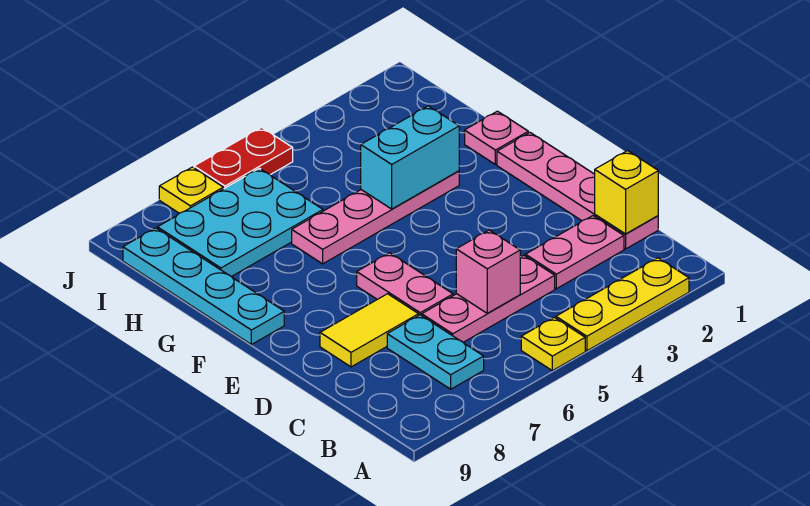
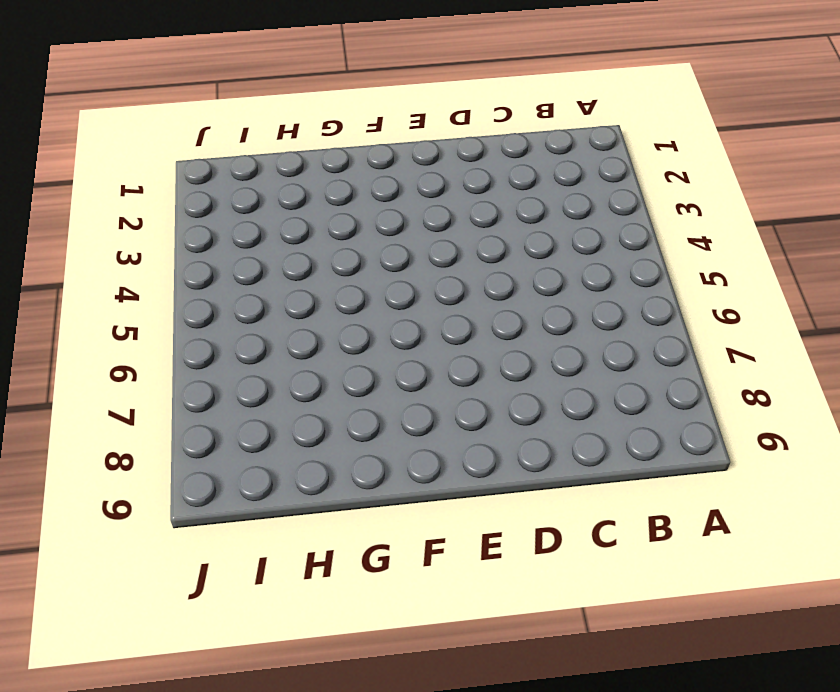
none -> yellow 1x3 plate [556,258,689,351]
none -> yellow 1x1 plate [521,317,585,371]
none -> cyan 1x2 plate [387,315,484,389]

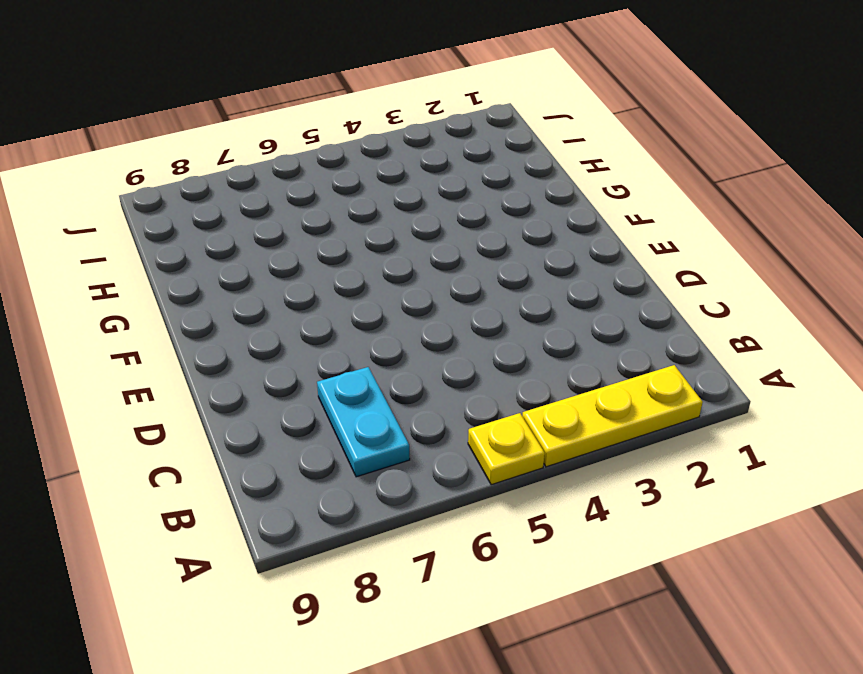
none -> pink 1x4 plate [497,133,658,249]
none -> pink 1x2 plate [525,216,624,289]
none -> pink 1x3 plate [422,255,555,342]

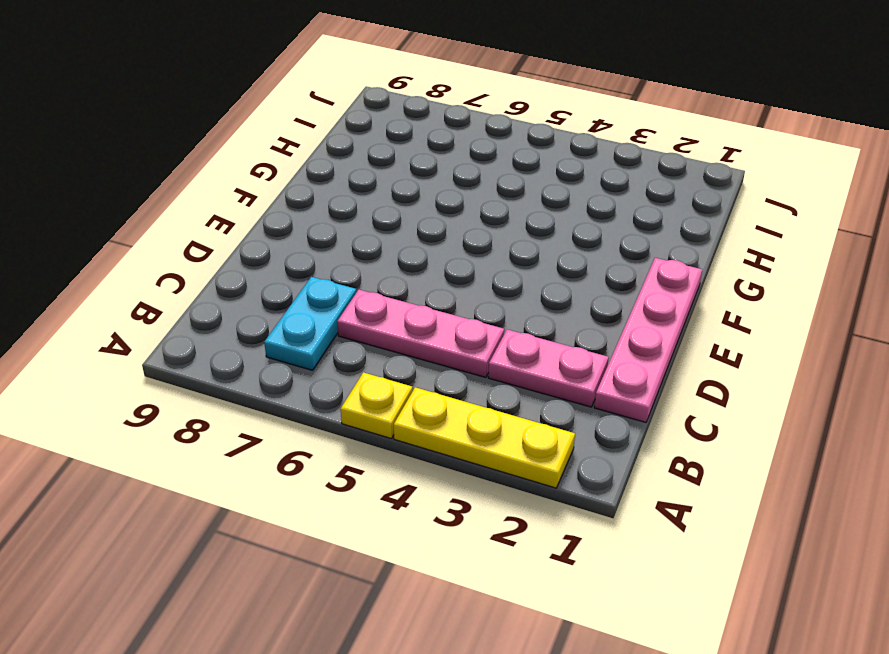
none -> pink 1x2 plate [357,253,453,316]
none -> yellow 1x2 tile [320,294,419,367]
none -> cyan 1x4 plate [123,228,284,345]

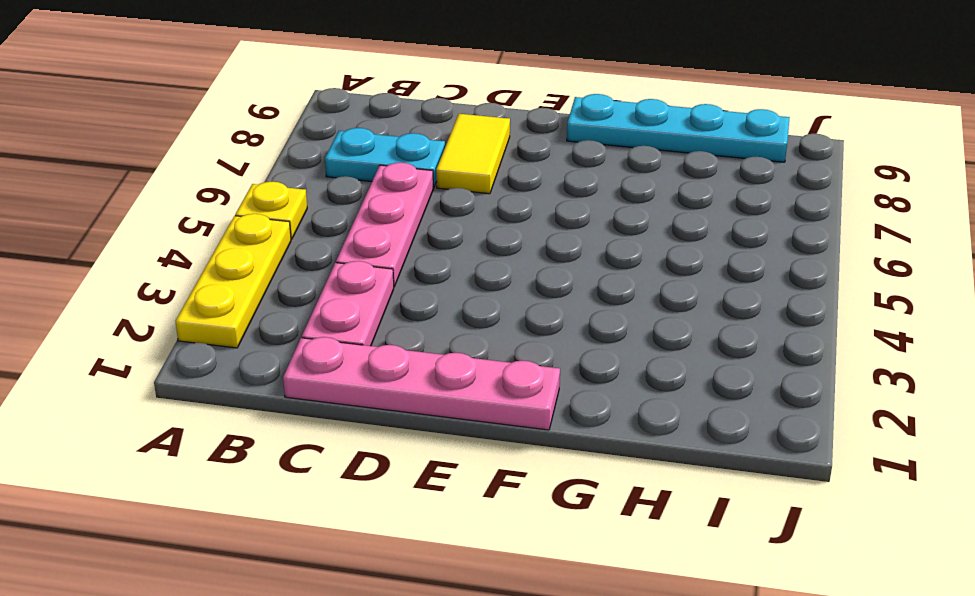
none -> pink 1x2 plate [357,253,453,316]
none -> pink 1x1 plate [465,111,528,165]
none -> pink 1x4 plate [292,171,459,264]

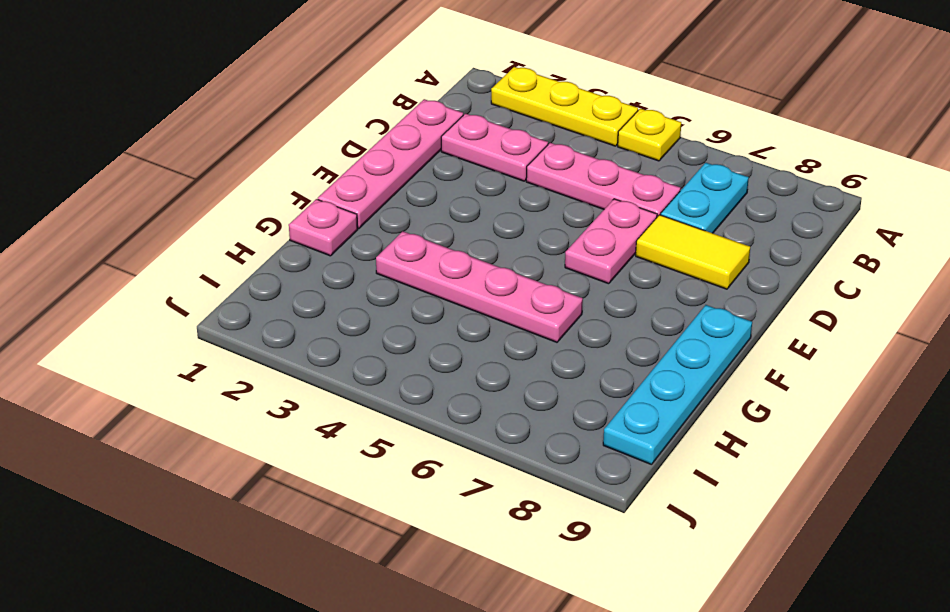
none -> cyan 2x3 plate [157,168,323,277]
none -> red 1x2 plate [194,127,293,189]
none -> yellow 1x1 plate [159,167,223,213]

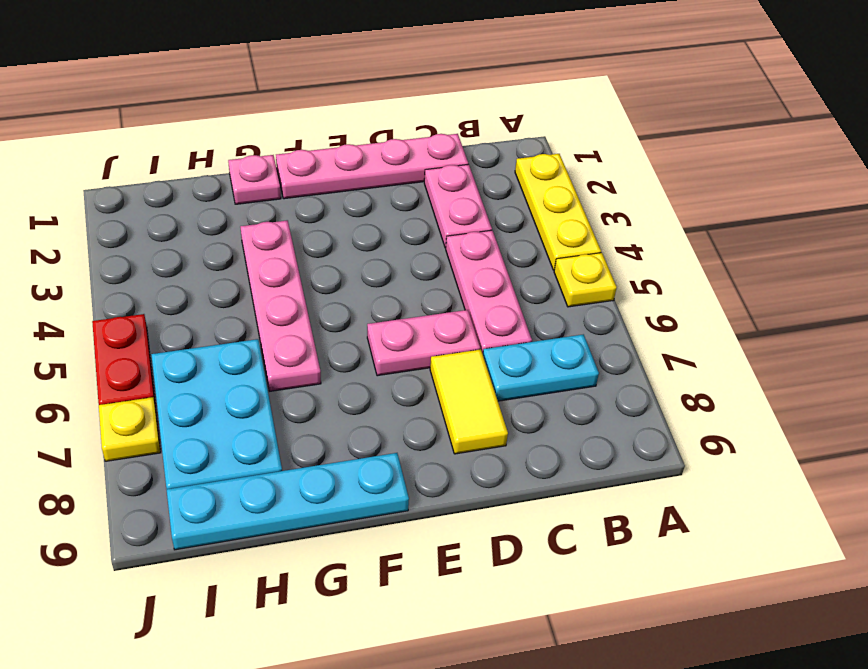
none -> yellow 1x1 brick [595,151,658,234]
none -> pink 1x1 brick [456,230,520,313]
none -> cyan 1x2 brick [361,106,459,209]

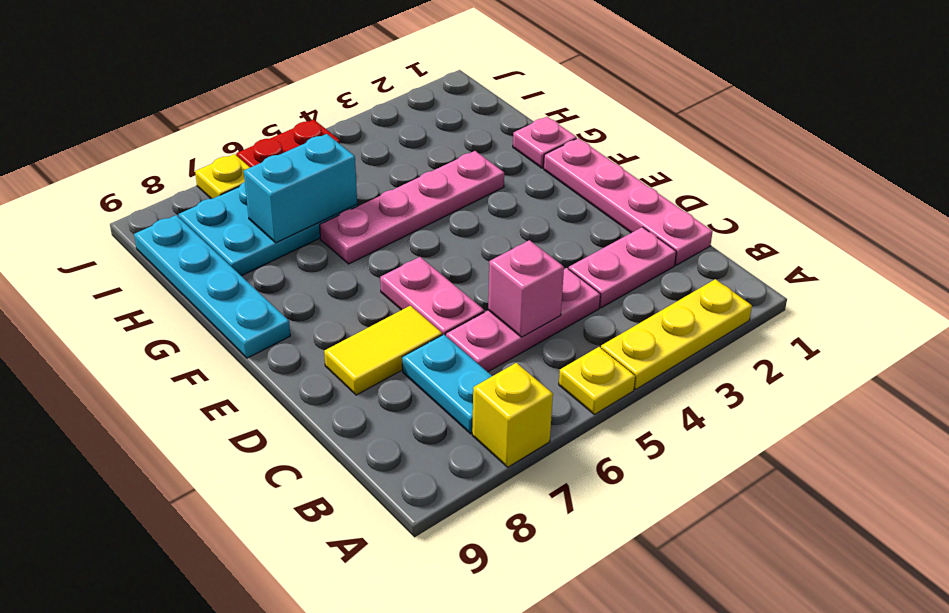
yellow 1x1 brick [472,363,553,467] -> yellow 1x1 brick moved to [595,151,658,234]
cyan 1x2 brick [244,134,357,243] -> cyan 1x2 brick moved to [361,106,459,209]

